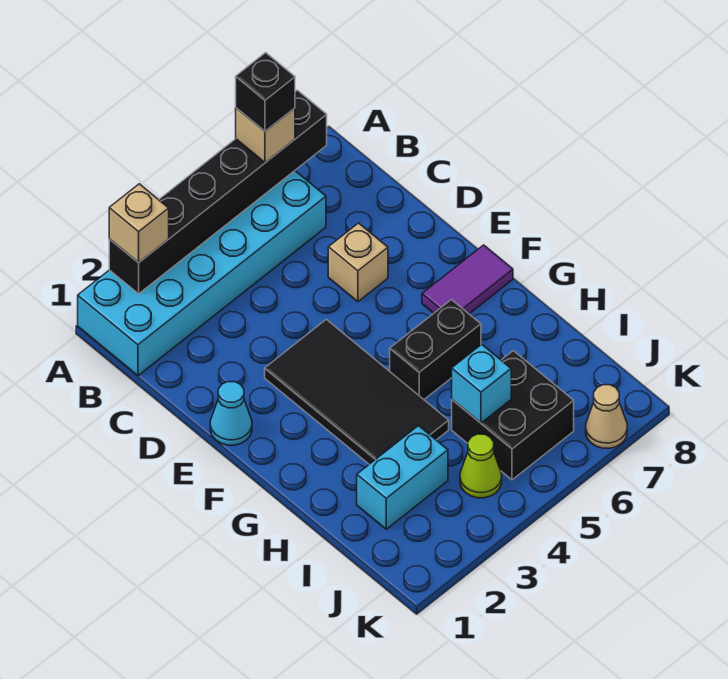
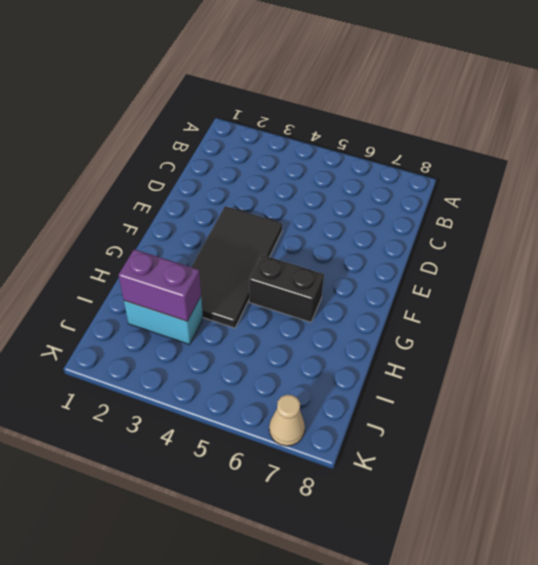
purple 1x2 brick [119,249,201,321] -> none
none -> cyan 2x6 brick [78,171,326,376]
none -> tan 1x1 brick [328,223,388,302]
none -> cyan 1x1 cone [210,382,252,445]

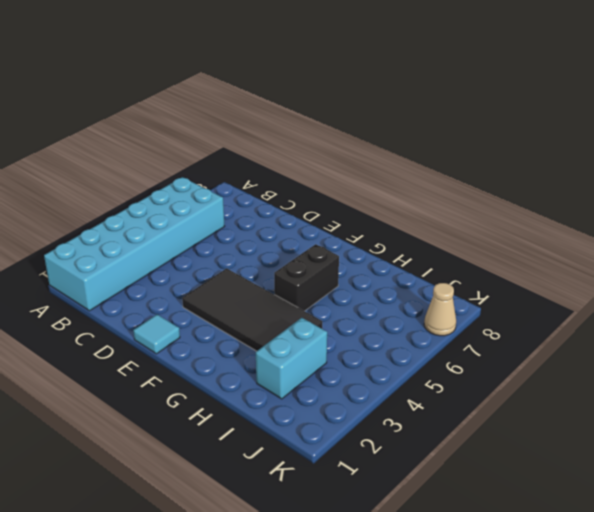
cyan 1x1 tile [133,315,180,354] -> cyan 1x1 cone [210,382,252,445]
none -> tan 1x1 brick [328,223,388,302]
none -> purple 1x2 tile [422,245,513,314]
none -> black 2x2 brick [452,351,574,480]

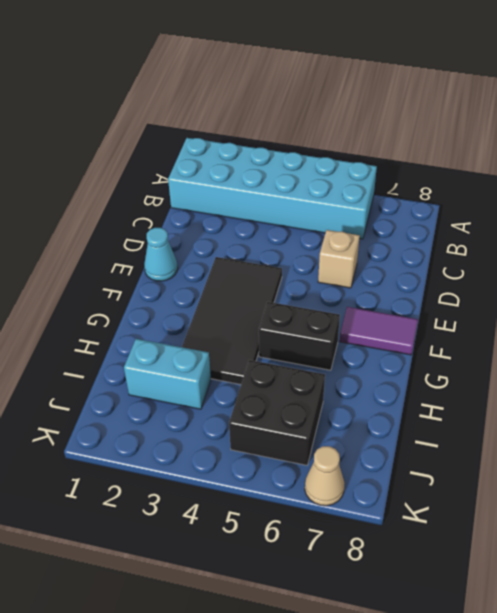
none -> lime 1x1 cone [460,434,502,498]
none -> black 1x6 brick [109,90,327,294]
none -> cyan 1x1 brick [452,344,511,423]

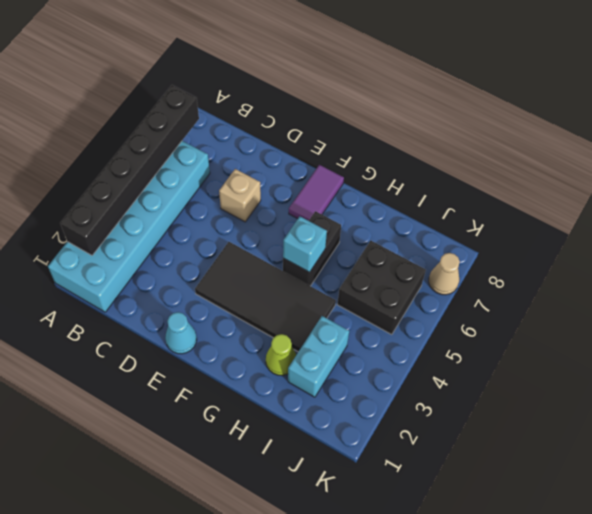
cyan 1x1 brick [283,217,327,272] -> cyan 1x1 brick moved to [452,344,511,423]
lime 1x1 cone [266,334,296,376] -> lime 1x1 cone moved to [460,434,502,498]
none -> tan 1x1 brick [109,184,169,263]
none -> tan 1x1 brick [236,108,295,163]
none -> black 1x1 brick [236,53,295,131]

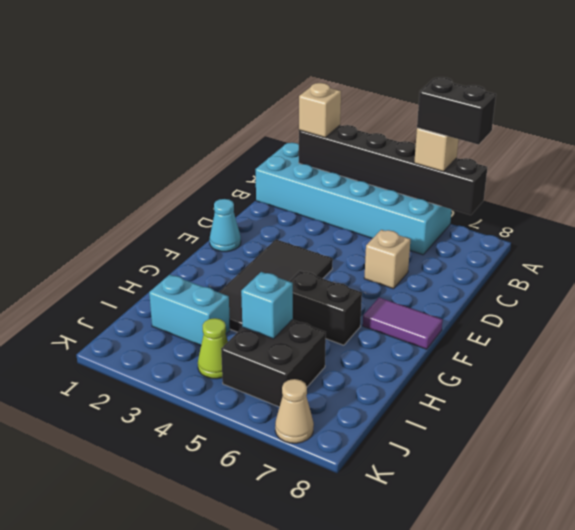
black 1x2 brick [417,77,496,144] -> black 1x1 brick [236,53,295,131]

